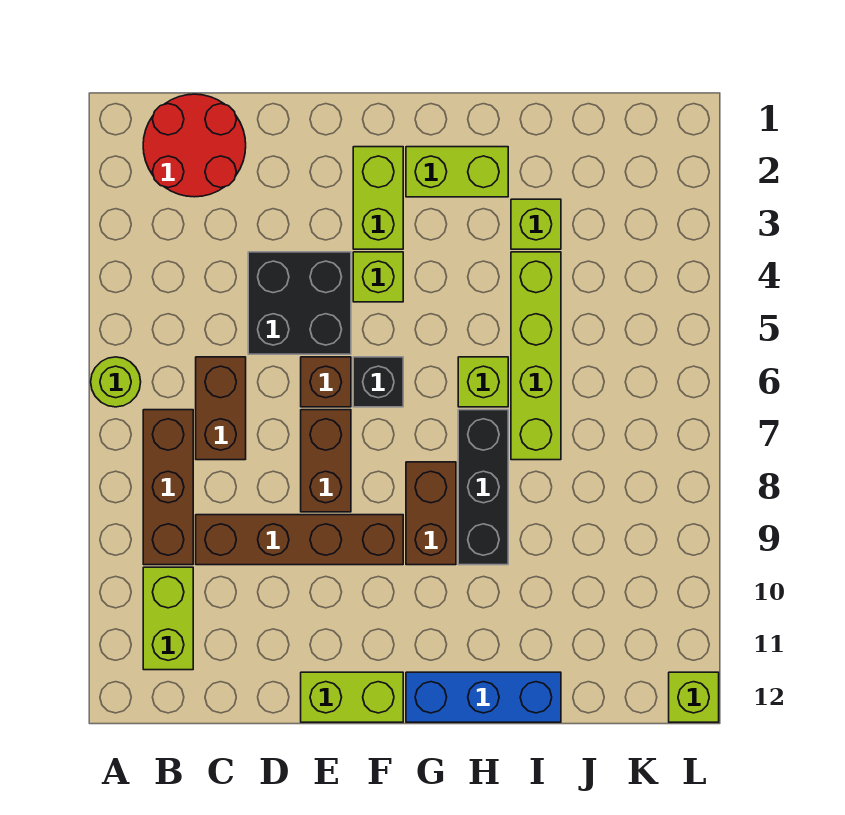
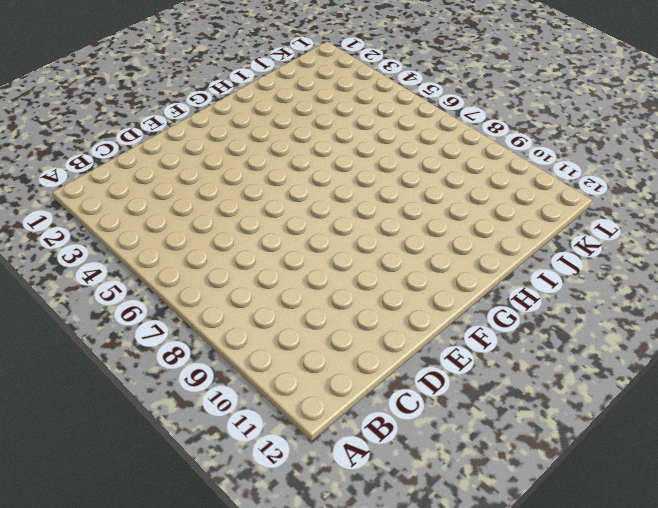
none -> lime 1x1 round brick [91,357,141,407]
none -> red 2x2 round brick [143,94,246,197]
none -> brown 1x3 brick [143,410,193,565]

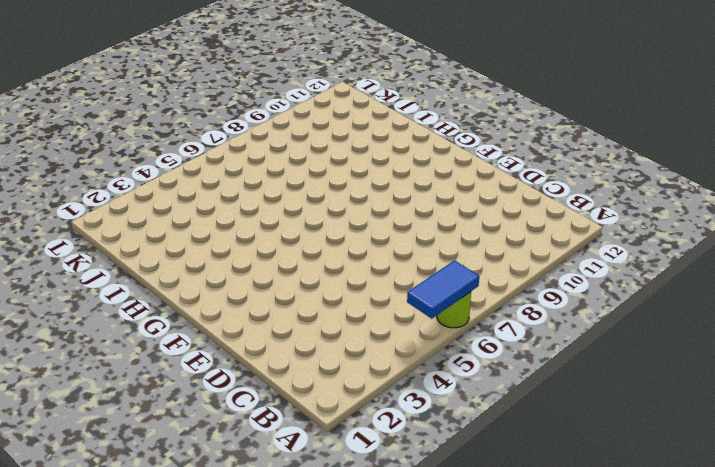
blue 1x2 tile [407,261,479,319] -> none
none -> red 2x2 round brick [143,94,246,197]
none -> brown 1x3 brick [143,410,193,565]
none -> lime 1x2 brick [143,567,193,670]

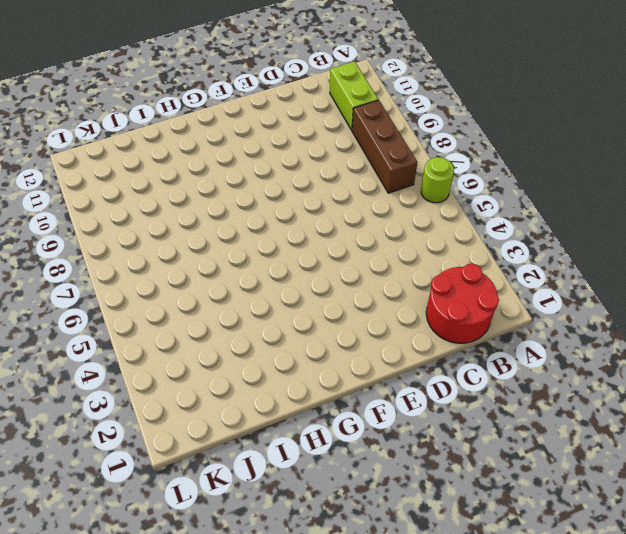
none -> brown 1x2 brick [196,357,246,460]
none -> brown 1x4 brick [196,515,403,565]
none -> black 2x2 brick [248,252,351,354]

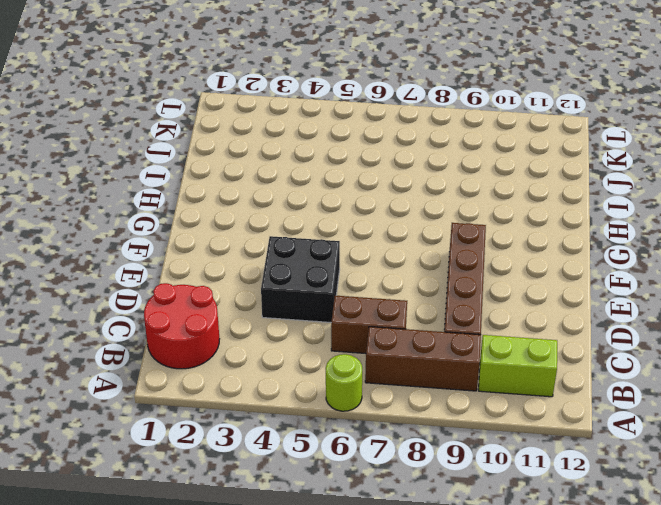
none -> brown 1x1 brick [301,357,351,407]
none -> brown 1x2 brick [301,410,351,512]
none -> lime 1x2 brick [301,672,403,722]

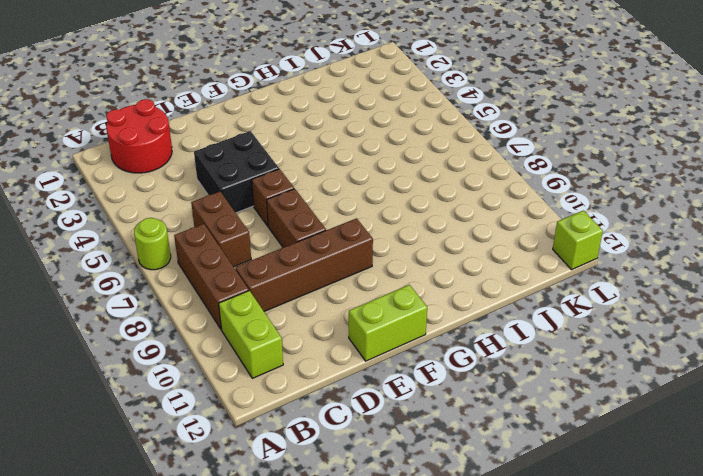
none -> lime 1x2 brick [353,147,403,249]
none -> lime 1x1 brick [353,252,403,302]
none -> black 1x1 brick [353,357,403,407]

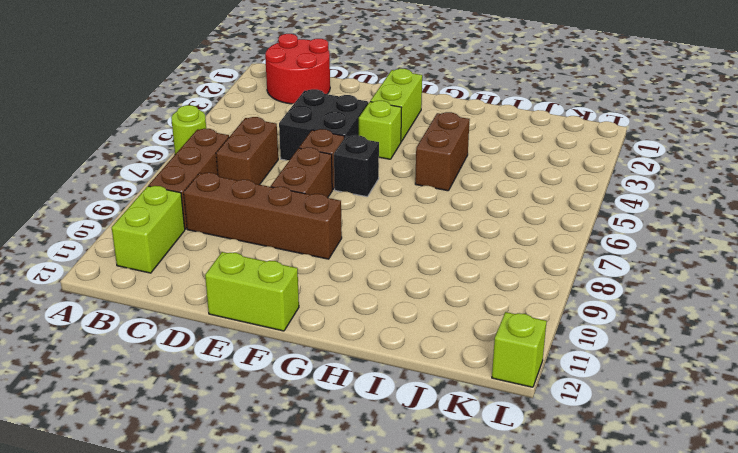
brown 1x2 brick [415,112,470,191] -> brown 1x2 brick moved to [406,462,456,565]
none -> lime 1x2 brick [406,147,508,197]
none -> blue 1x3 brick [406,672,561,722]
none -> lime 1x1 brick [458,357,508,407]

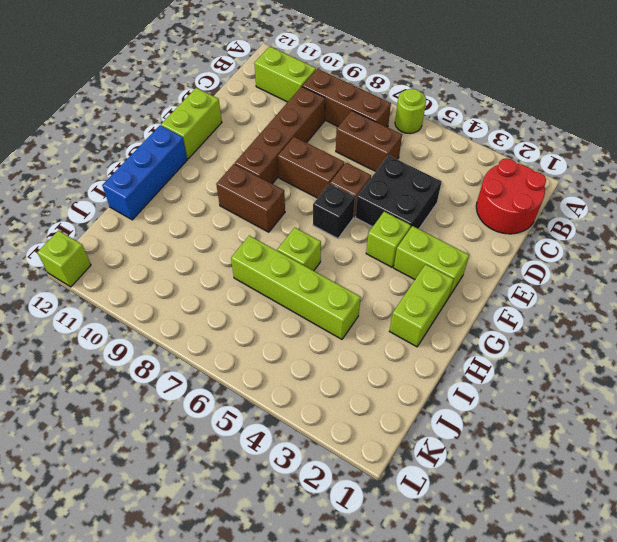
none -> black 1x3 brick [458,410,508,565]
none -> lime 1x1 brick [511,199,561,249]

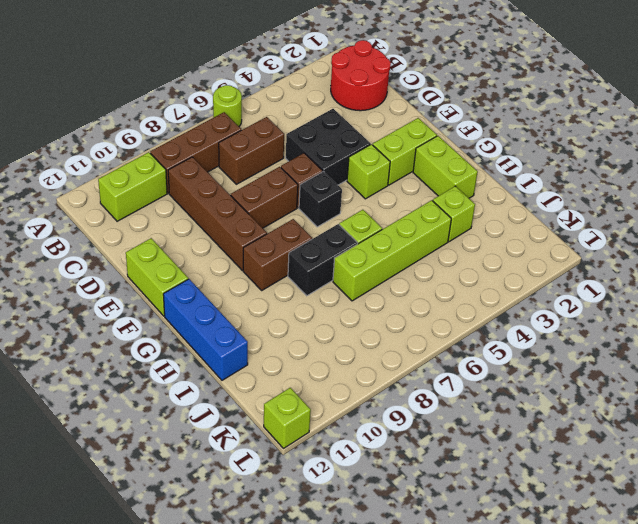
black 1x2 brick [288,224,357,296] -> black 1x3 brick [458,410,508,565]

